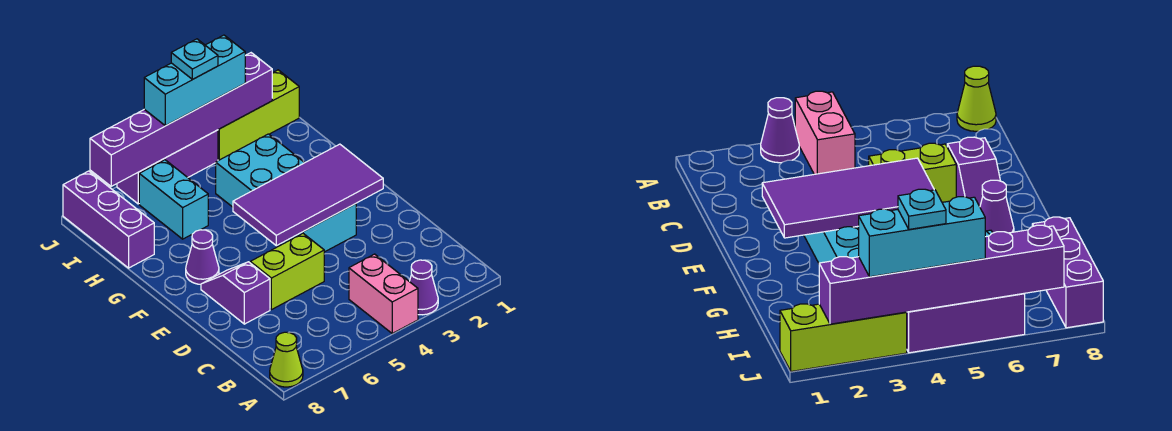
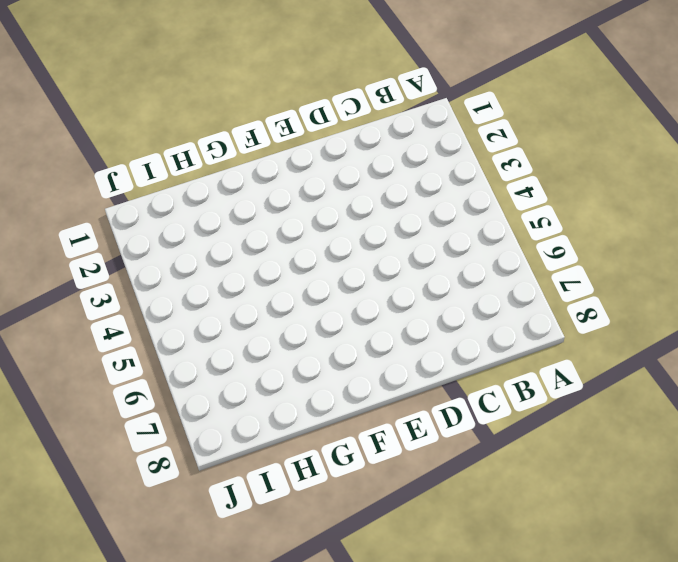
none -> purple 1x1 cone [409,260,438,315]
none -> pink 1x2 brick [349,254,418,333]
none -> lime 1x1 cone [270,332,303,387]

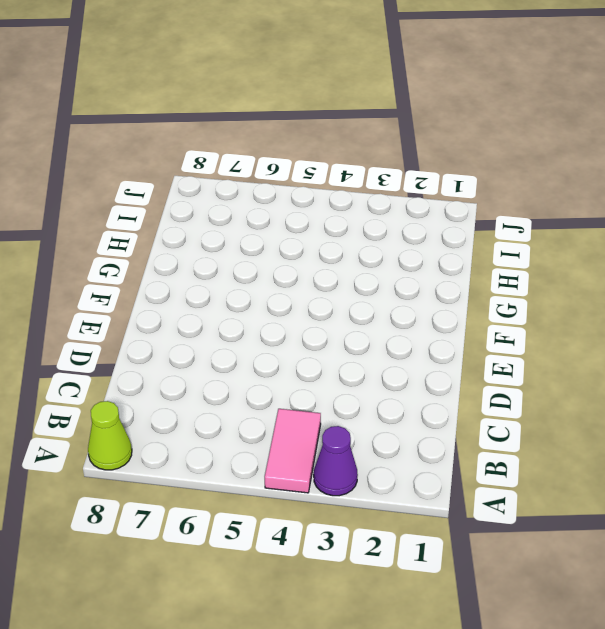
pink 1x2 tile [265,409,321,493] -> pink 1x2 brick [349,254,418,333]
none -> lime 1x2 brick [250,234,324,310]
none -> purple 1x2 slope [201,262,270,324]
none -> cyan 2x4 brick [216,134,356,252]

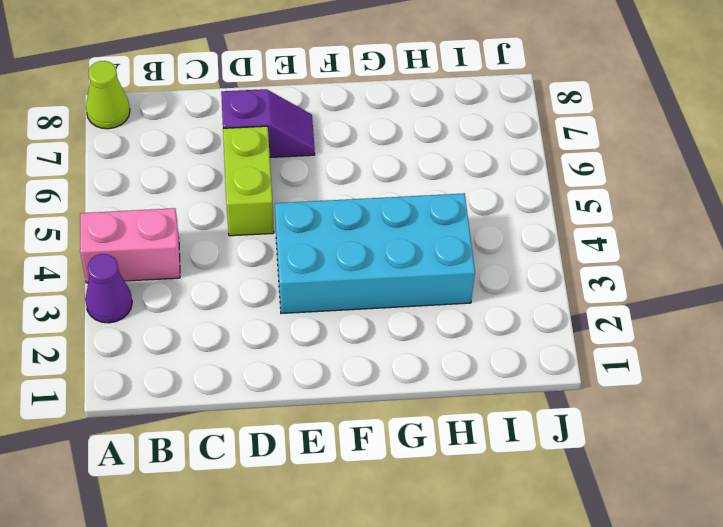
none -> purple 1x1 cone [186,230,219,284]
none -> cyan 1x2 brick [139,160,208,239]
none -> purple 1x3 brick [63,171,154,268]

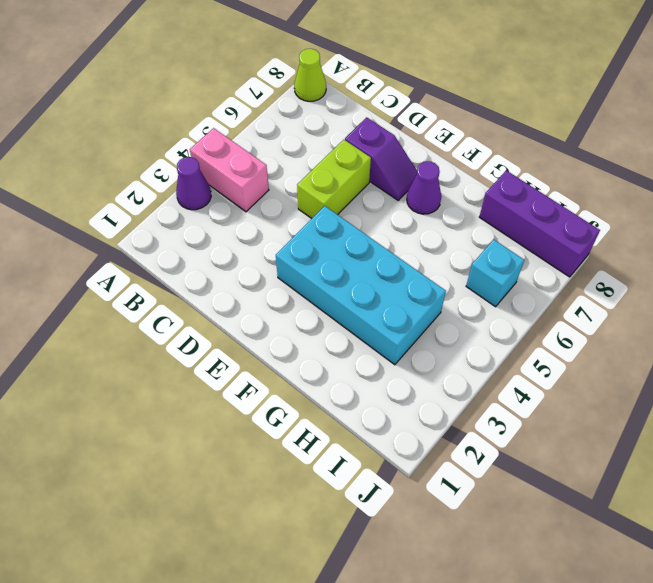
cyan 1x1 brick [466,240,524,307] -> cyan 1x2 brick [139,160,208,239]
none -> lime 1x3 brick [218,70,299,160]
none -> purple 1x3 brick [117,130,218,204]
none -> purple 2x4 tile [233,144,383,246]

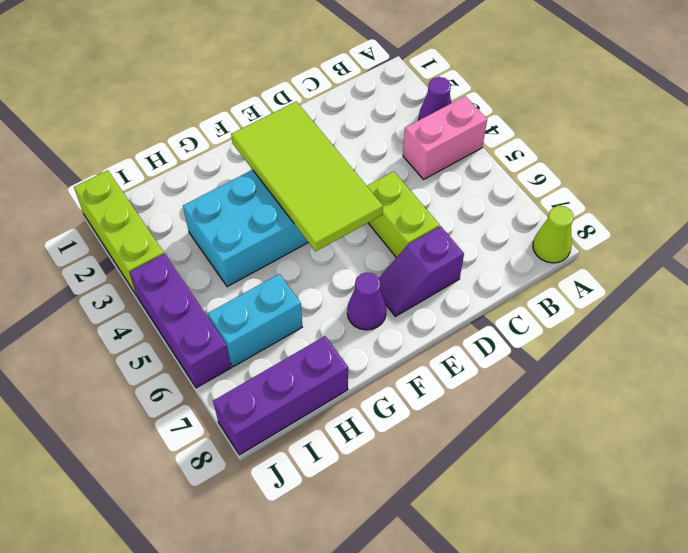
lime 2x4 tile [231,102,383,251] -> purple 2x4 tile [233,144,383,246]
none -> purple 1x6 brick [90,53,272,186]
none -> cyan 1x3 brick [144,35,246,126]
none -> cyan 1x1 plate [171,39,218,79]

